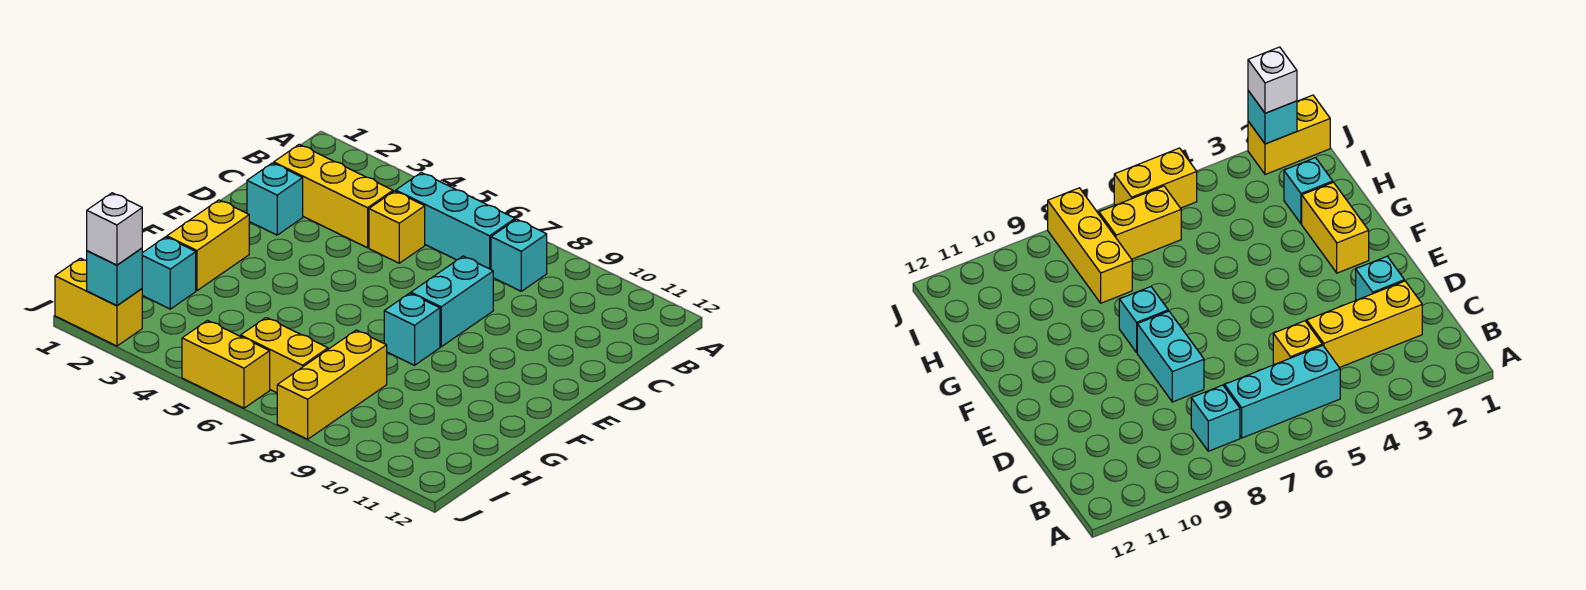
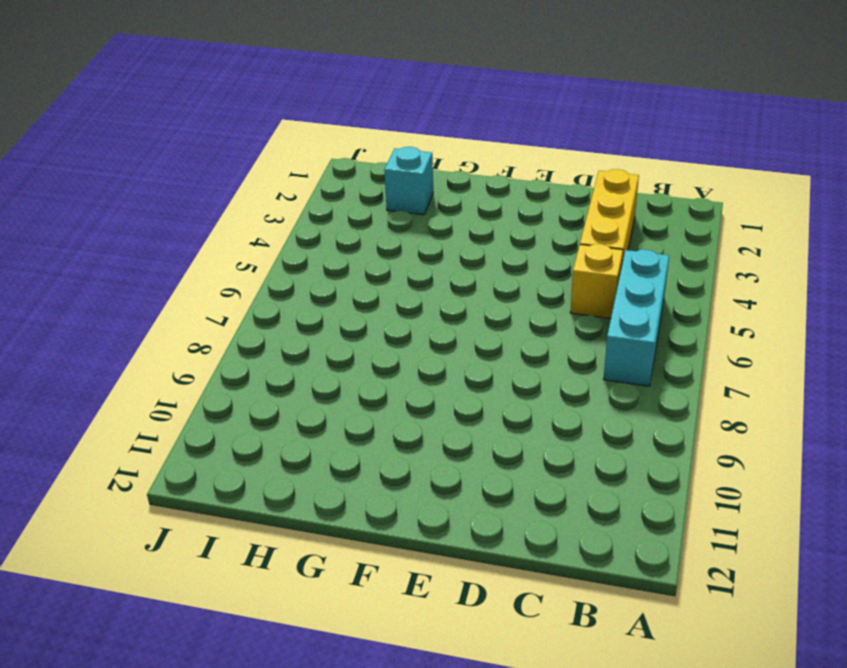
none -> cyan 1x1 brick [491,219,547,291]
none -> cyan 1x1 brick [247,163,303,235]
none -> cyan 1x2 brick [411,256,493,347]

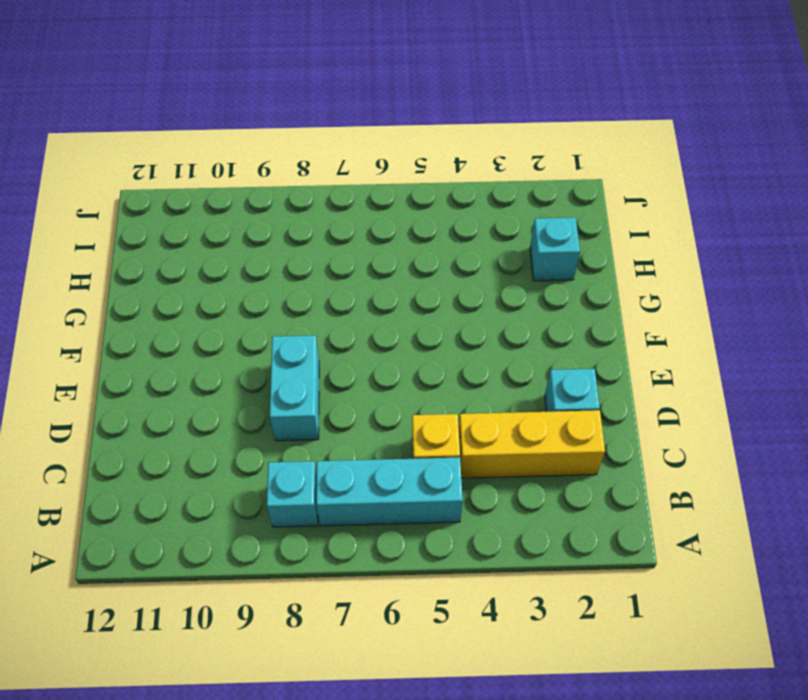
none -> yellow 1x2 brick [167,200,249,291]
none -> cyan 1x1 brick [384,293,440,365]
none -> yellow 1x3 brick [277,330,387,439]

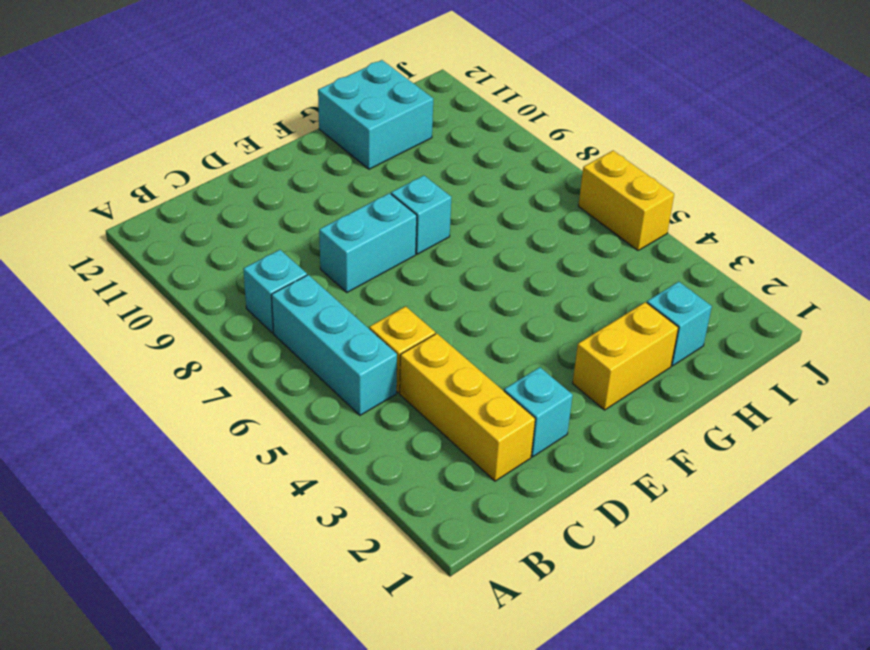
cyan 2x2 brick [318,60,433,169] -> none
none -> yellow 1x3 brick [277,330,387,439]
none -> yellow 1x2 brick [241,318,328,393]
none -> yellow 1x2 brick [55,258,142,346]

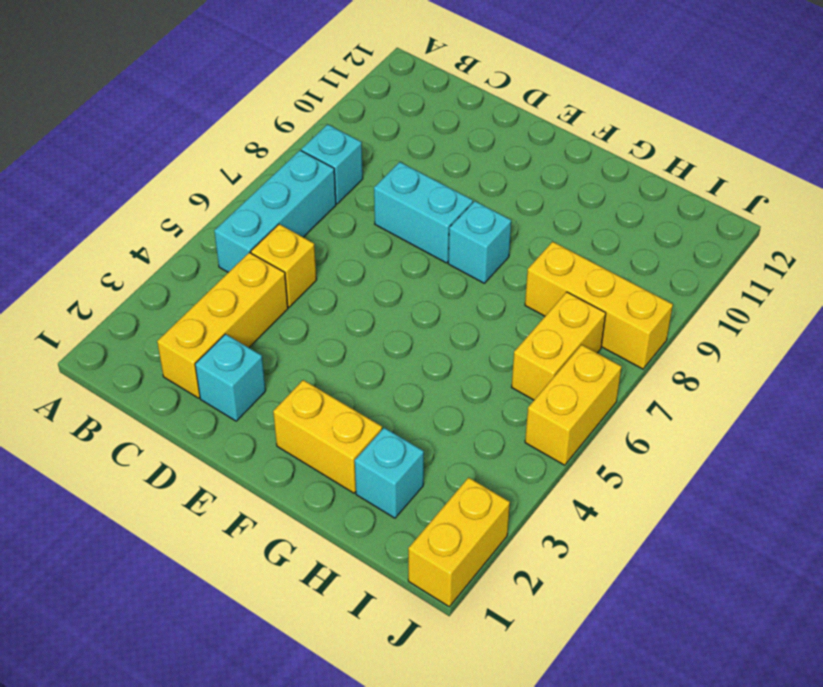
none -> cyan 1x1 brick [87,248,142,305]
none -> white 1x1 brick [87,193,142,265]

